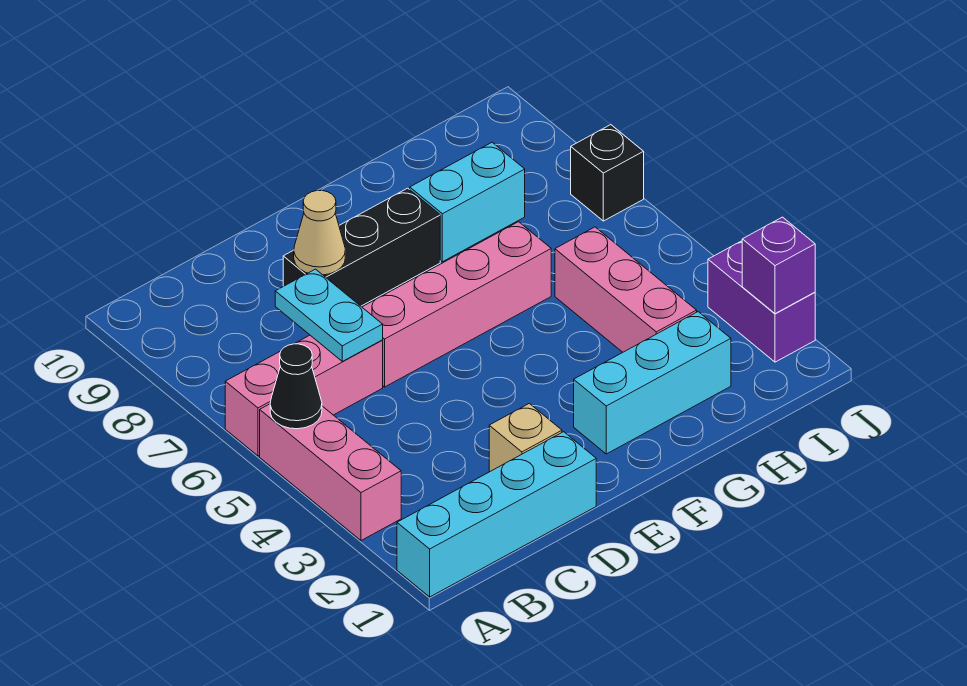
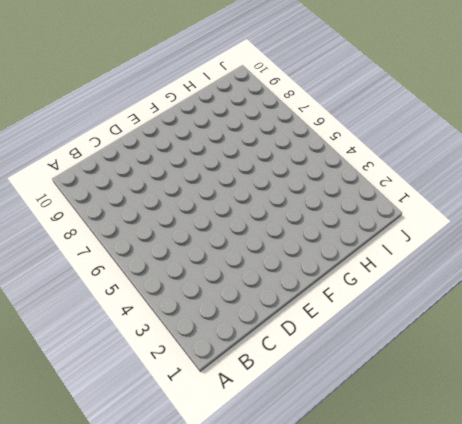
none -> cyan 1x4 brick [397,432,596,597]
none -> pink 1x3 brick [260,404,401,541]
none -> pink 1x3 brick [225,335,383,456]

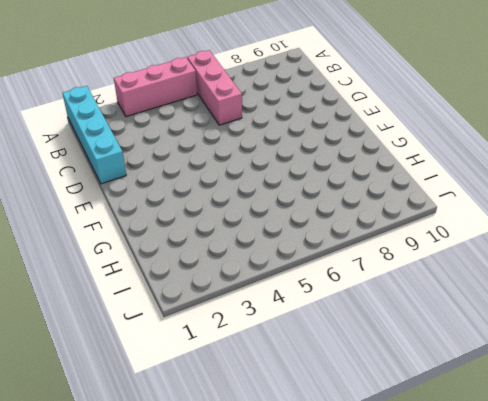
none -> tan 1x1 brick [489,403,562,472]
none -> pink 1x4 brick [362,222,551,387]
none -> black 1x3 brick [283,188,440,306]

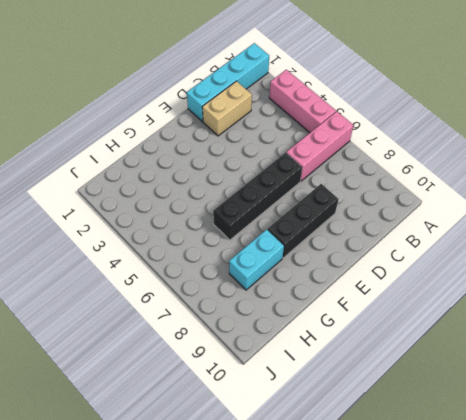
tan 1x2 brick [202,81,252,136] -> tan 1x1 brick [489,403,562,472]
black 1x4 brick [213,153,302,240] -> pink 1x4 brick [362,222,551,387]
none -> cyan 1x3 brick [574,312,731,454]
none -> pink 1x3 brick [555,227,697,352]
none -> purple 1x2 brick [708,241,815,362]

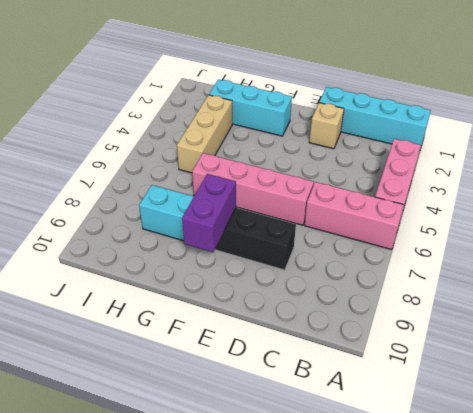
purple 1x2 brick [182,174,236,252] -> purple 1x2 brick moved to [708,241,815,362]
tan 1x3 brick [177,95,232,173] -> pink 1x3 brick [555,227,697,352]
none -> black 1x1 brick [571,125,644,221]
none -> black 1x1 cone [270,344,322,429]
none -> cyan 1x2 plate [275,269,383,361]

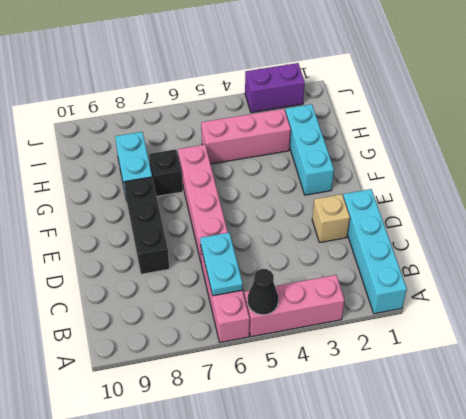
cyan 1x2 plate [200,233,243,296] -> cyan 1x2 plate turned to [275,269,383,361]
black 1x1 brick [149,149,183,196] -> black 1x1 brick moved to [571,125,644,221]
none -> tan 1x1 cone [294,191,345,275]
none -> purple 1x1 brick [742,217,815,314]

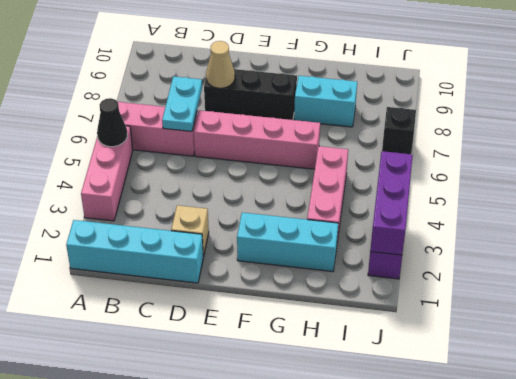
purple 1x3 brick [370,151,413,255] -> purple 1x1 brick [742,217,815,314]

